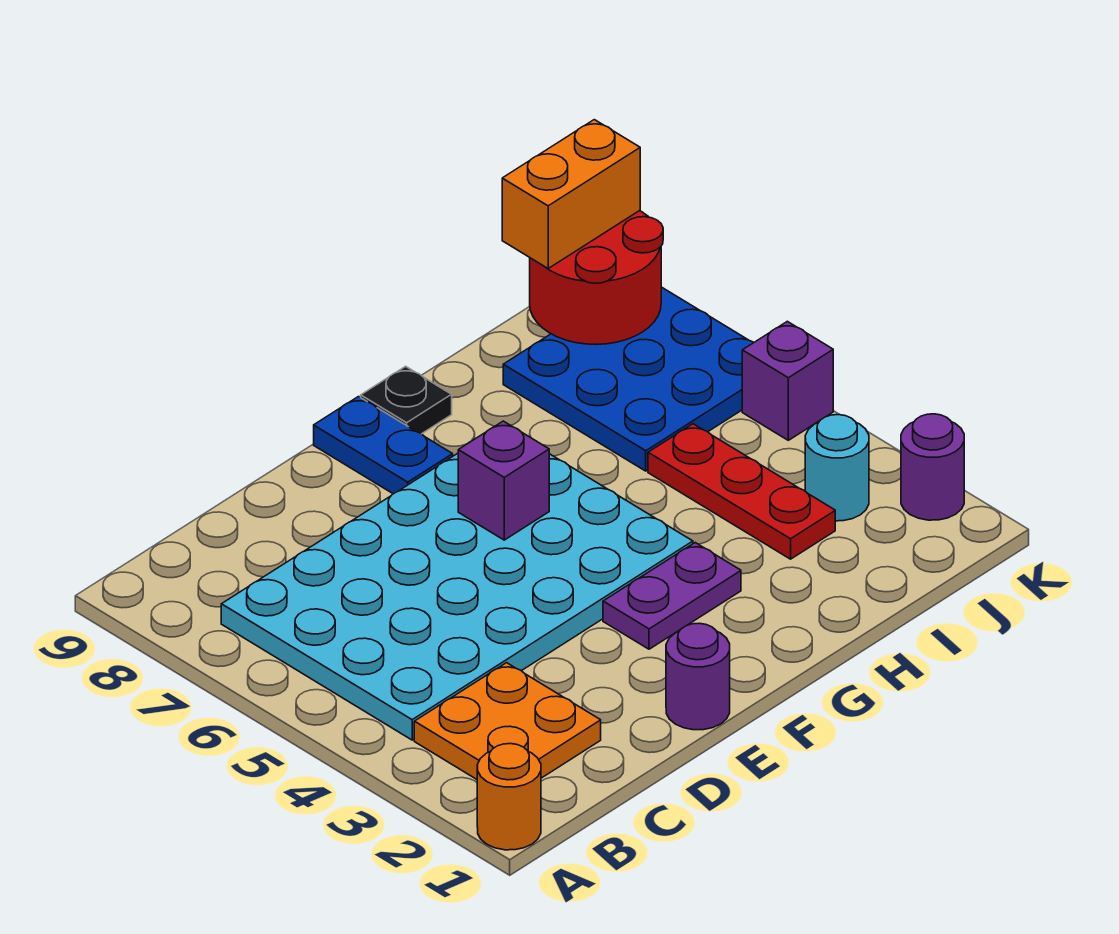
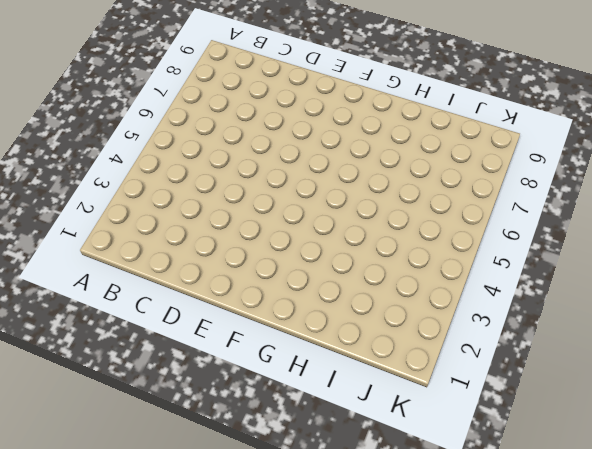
none -> orange 1x1 round brick [477,744,541,850]
none -> orange 2x2 plate [414,663,601,779]
none -> cyan 4x6 plate [221,453,693,740]

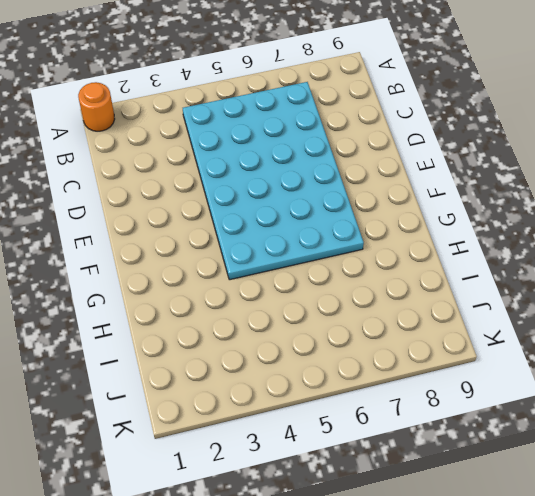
none -> orange 2x2 plate [414,663,601,779]
none -> purple 1x1 round brick [666,623,730,730]
none -> purple 1x2 plate [603,543,741,649]

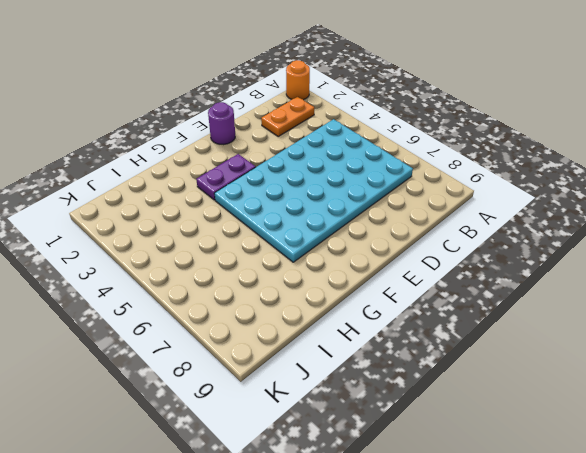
orange 1x2 plate [261,97,314,136] -> orange 2x2 plate [414,663,601,779]
none -> blue 1x2 plate [314,397,453,494]
none -> black 1x1 plate [361,366,452,434]
none -> red 1x3 plate [648,424,835,559]

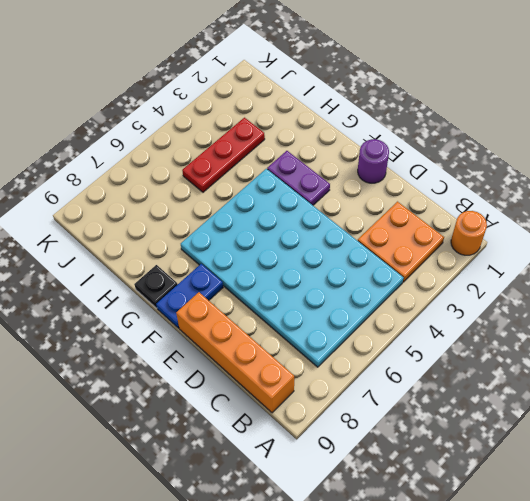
orange 1x4 brick [176,292,294,413] -> none
none -> blue 3x3 plate [503,287,754,471]
none -> cyan 1x1 round brick [805,415,869,521]
none -> purple 1x1 round brick [901,414,964,520]

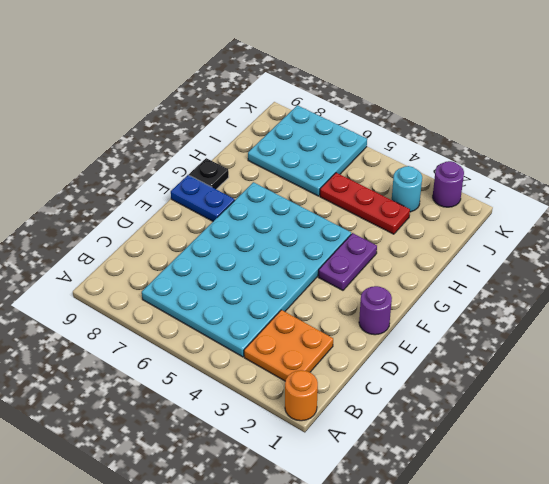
cyan 3x3 plate [248,105,367,196] -> blue 3x3 plate [503,287,754,471]
none -> purple 1x1 brick [742,321,833,440]
none -> purple 1x1 brick [458,421,549,540]
none -> red 2x2 round brick [530,211,663,344]

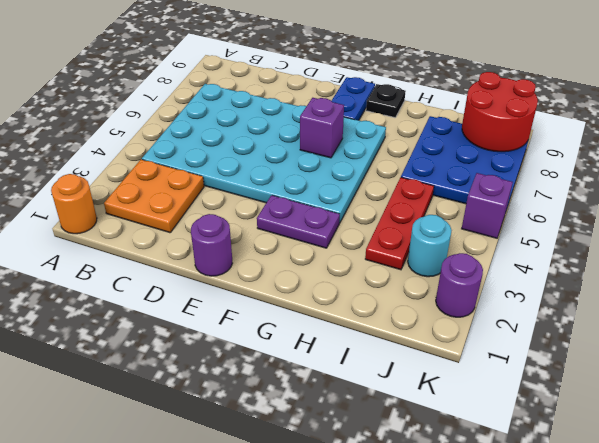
none -> orange 1x2 brick [502,120,640,268]

